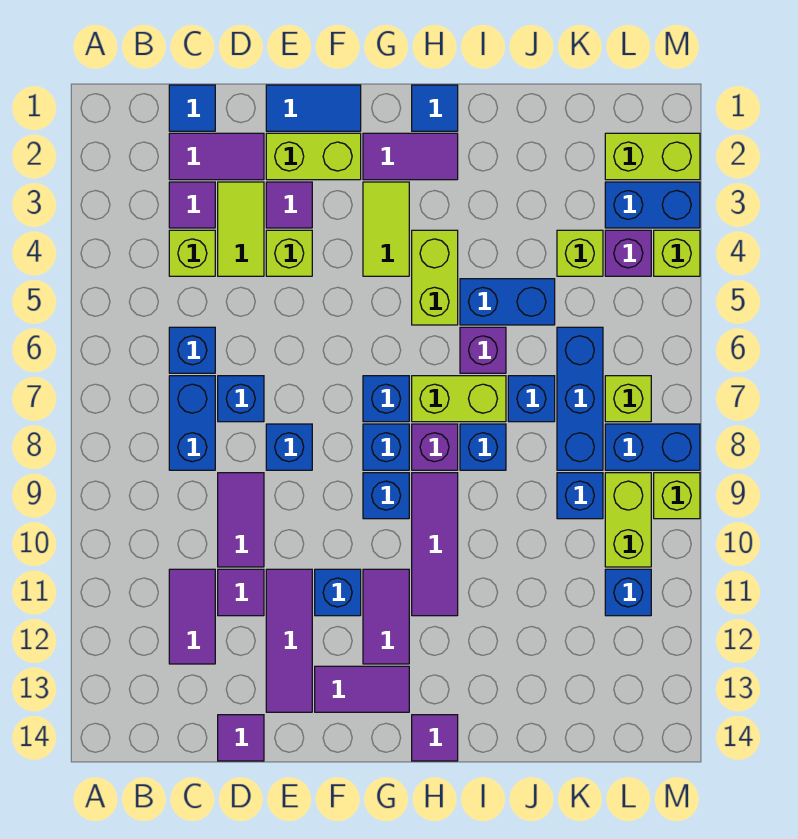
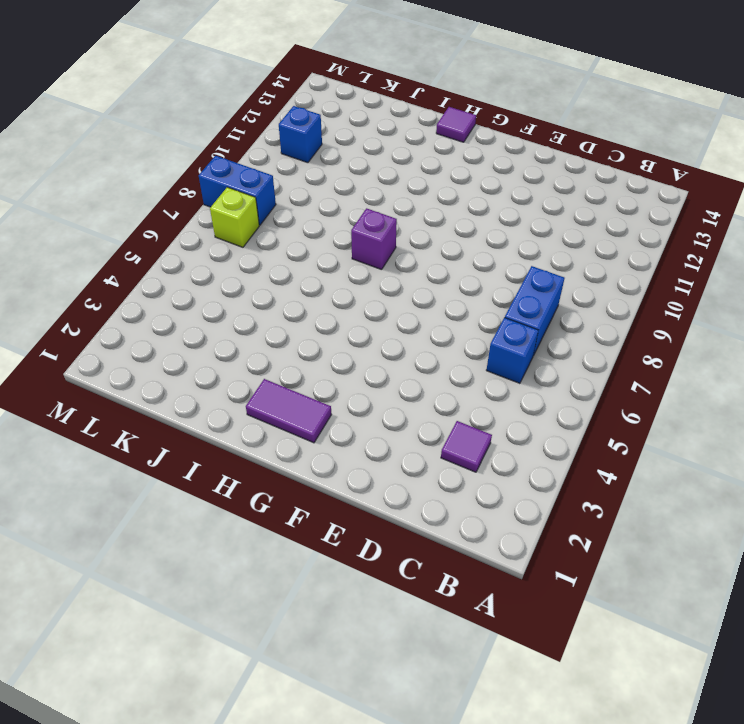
none -> blue 1x1 tile [169,85,215,131]
none -> purple 1x2 tile [169,133,264,180]
none -> lime 1x1 brick [169,230,215,276]
none -> purple 1x2 tile [169,569,215,664]

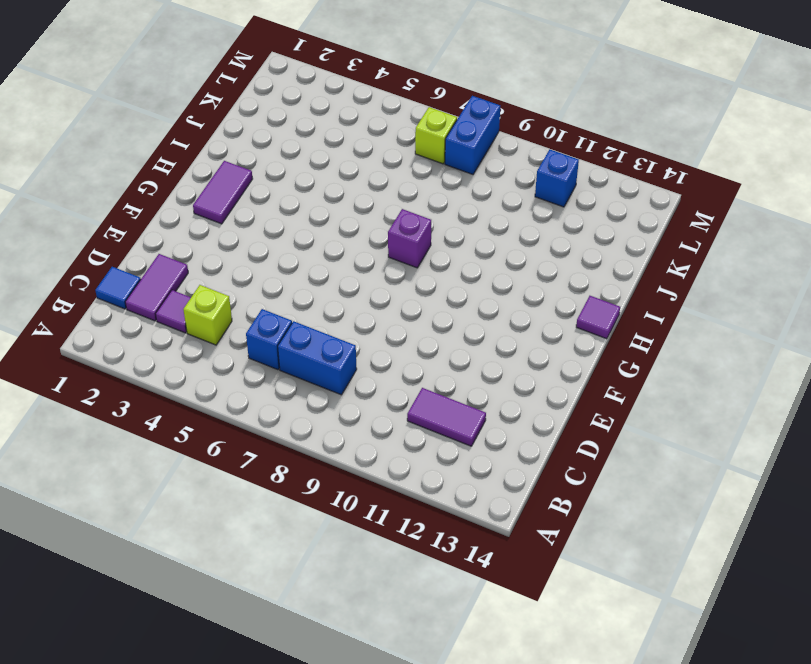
none -> lime 1x2 tile [218,182,264,276]
none -> blue 1x1 brick [218,376,264,422]
none -> purple 1x2 tile [218,473,264,567]
none -> purple 1x1 tile [218,569,264,616]

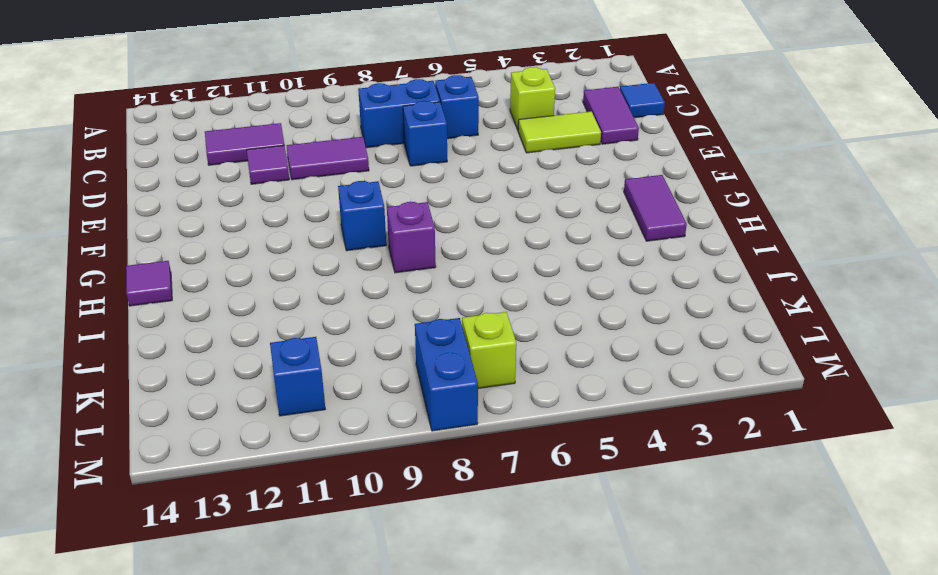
none -> purple 1x1 tile [169,182,215,228]
none -> purple 1x1 tile [218,715,264,761]
none -> blue 1x2 tile [266,85,361,131]
none -> lime 1x2 brick [266,133,361,180]

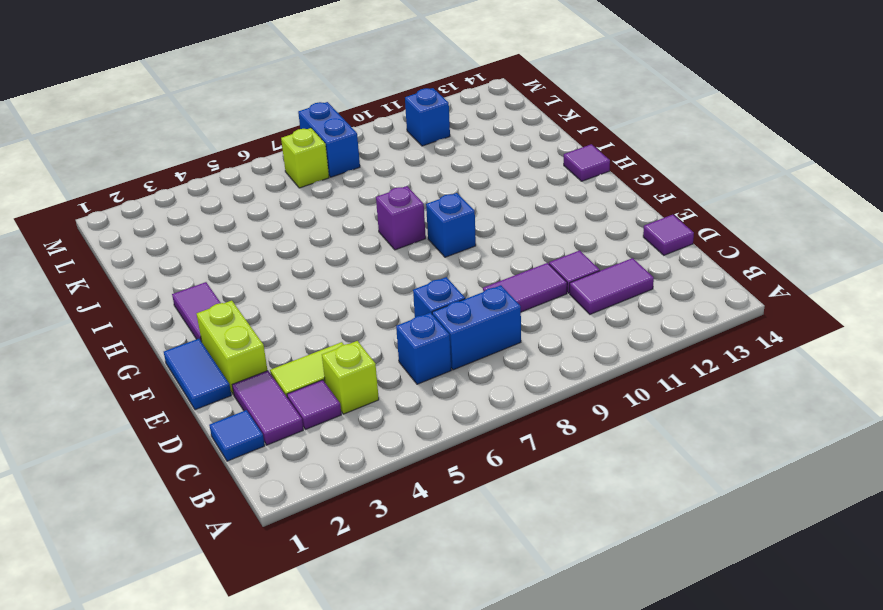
none -> purple 1x1 tile [266,182,312,228]
none -> lime 1x1 brick [266,230,312,276]
none -> blue 1x1 brick [266,424,312,470]
none -> purple 1x3 tile [266,569,312,712]

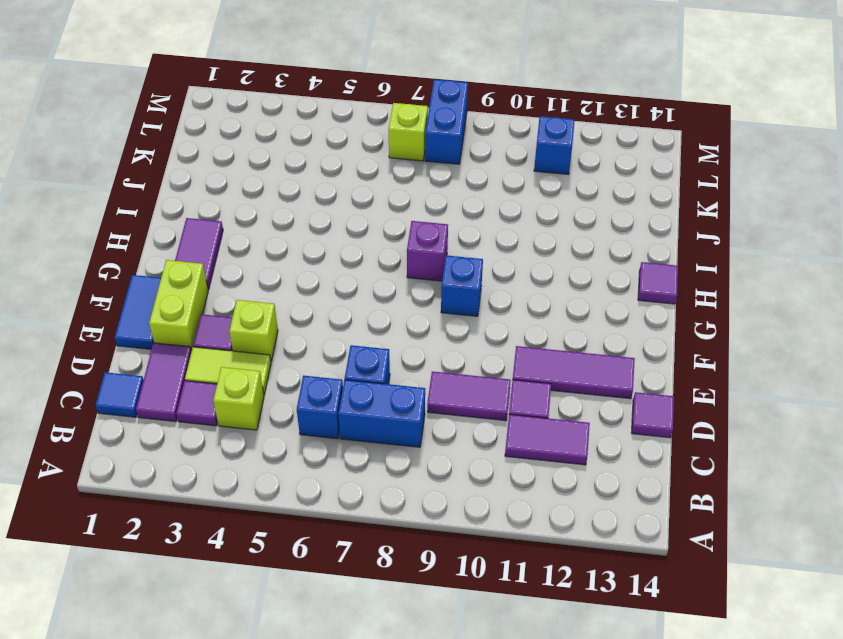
none -> blue 1x1 brick [266,424,312,470]
none -> blue 1x1 brick [315,569,361,616]
none -> purple 1x2 tile [315,666,409,712]
none -> lime 1x2 tile [363,182,409,276]

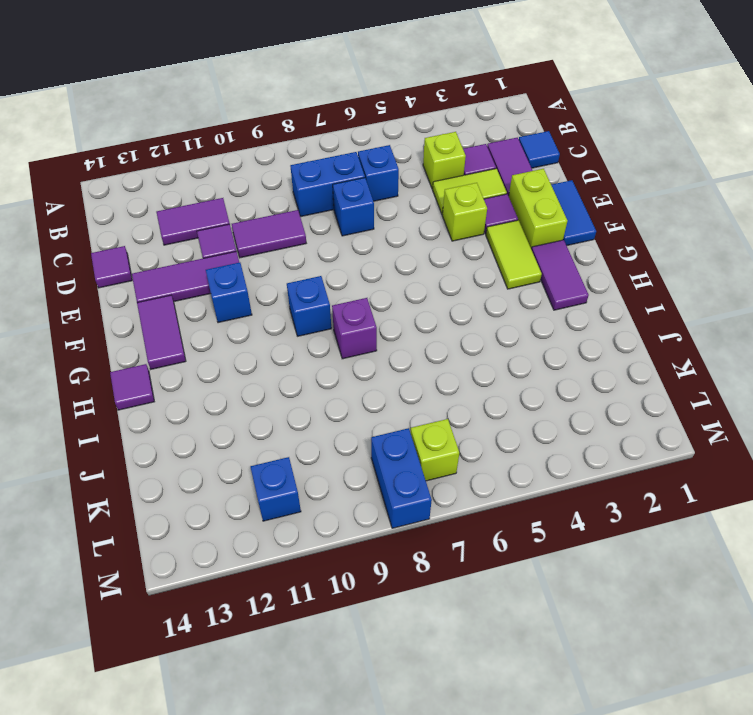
lime 1x2 tile [486,220,542,289] -> lime 1x2 tile turned to [363,182,409,276]
none -> blue 1x1 brick [266,424,312,470]
none -> blue 1x1 brick [363,376,409,422]
none -> blue 1x1 brick [363,424,409,470]
none -> purple 1x2 tile [363,569,409,664]

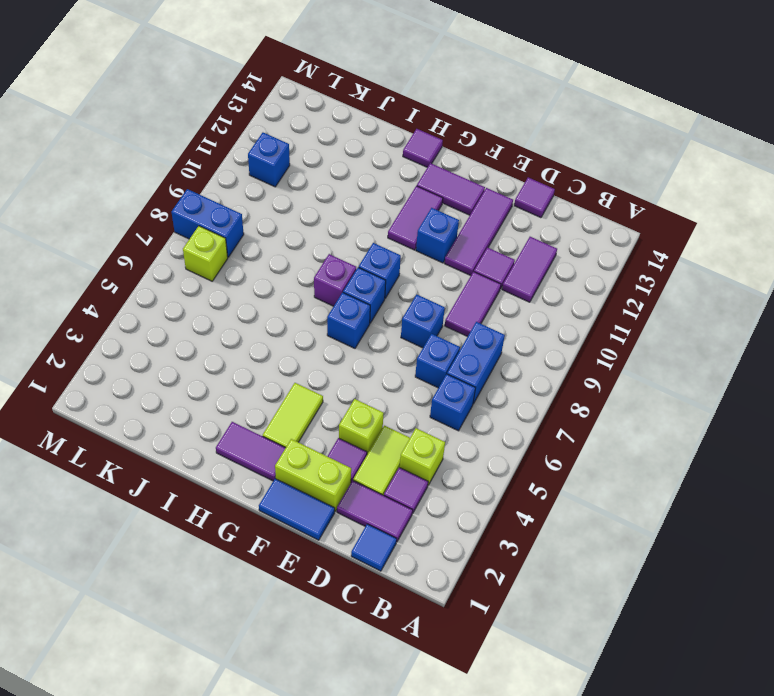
none -> blue 1x1 tile [412,85,458,131]
none -> lime 1x2 brick [412,230,458,325]
none -> lime 1x2 brick [412,376,506,422]
none -> purple 1x3 tile [412,473,458,616]

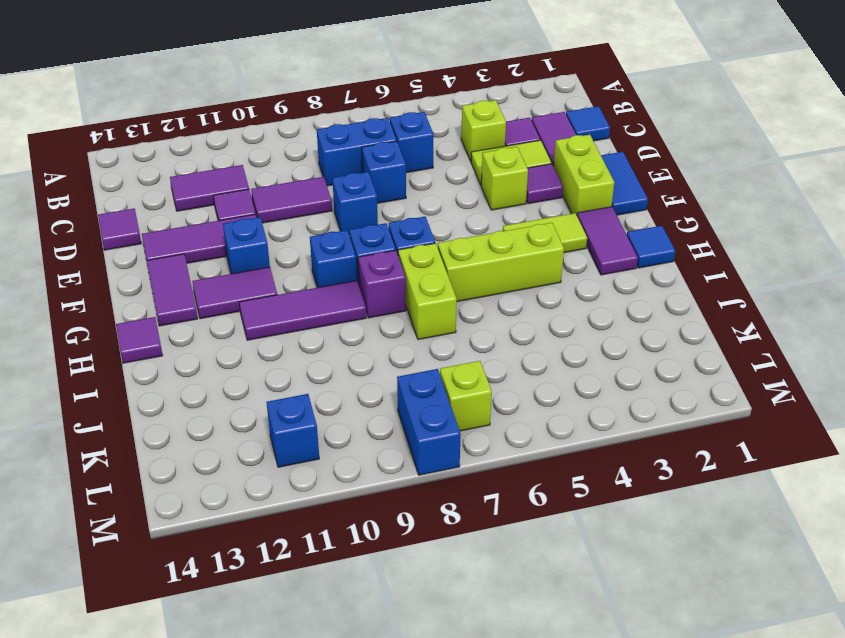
lime 1x3 brick [438,223,564,302] -> lime 1x2 brick [412,230,458,325]
none -> blue 1x2 brick [460,279,555,325]
none -> purple 1x1 brick [460,327,506,373]
none -> blue 1x1 brick [460,424,506,470]
none -> blue 1x1 brick [508,376,555,422]

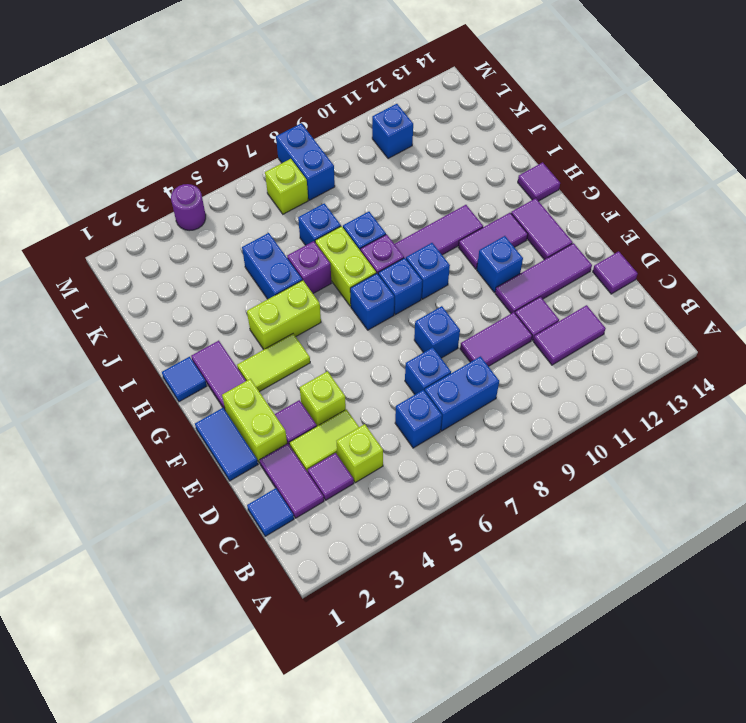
purple 1x1 round brick [171,184,206,231] -> lime 1x1 brick [654,230,700,276]
none -> lime 1x1 brick [557,230,603,276]
none -> blue 1x3 brick [557,327,603,470]
none -> blue 1x1 brick [557,473,603,519]
none -> lime 1x2 brick [605,133,700,180]

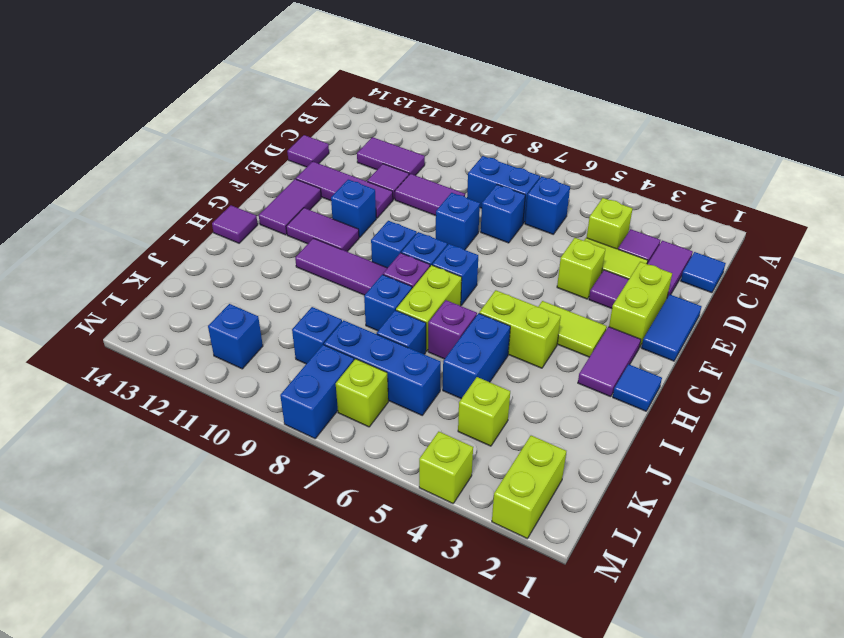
none -> blue 1x2 brick [605,182,700,228]
none -> purple 1x1 brick [605,230,651,276]
none -> lime 1x2 brick [605,473,651,567]
none -> lime 1x1 brick [654,473,700,519]

